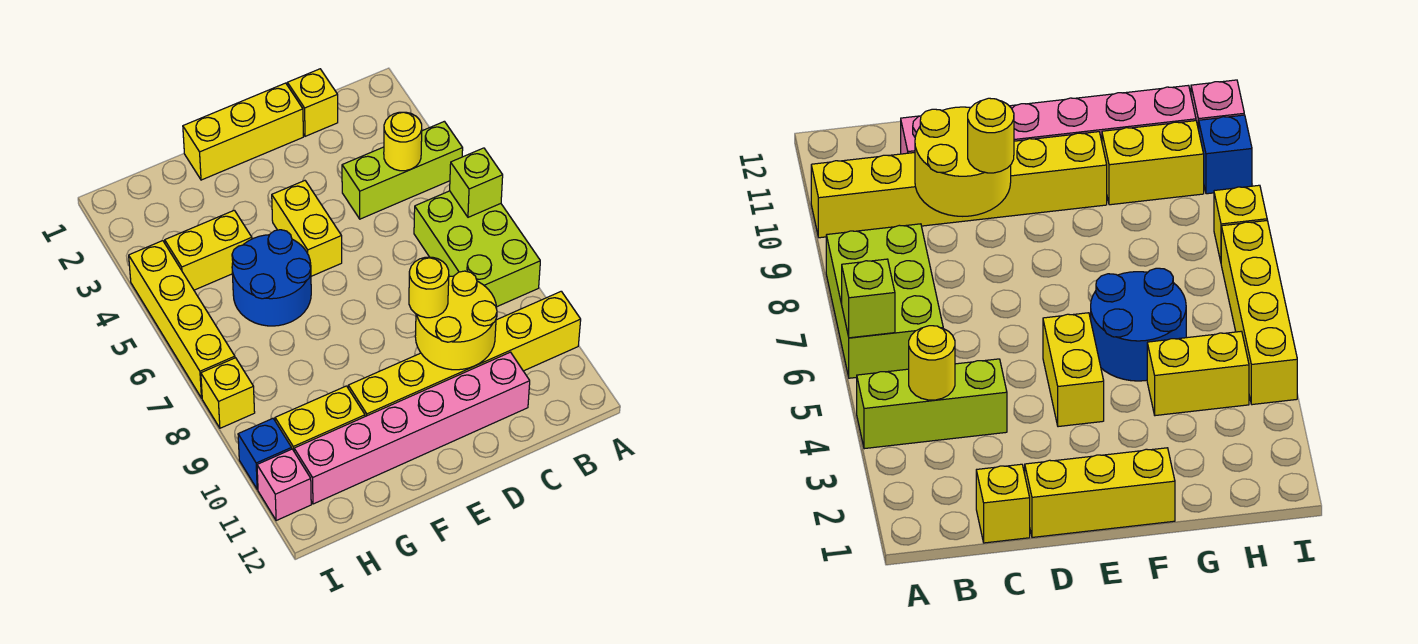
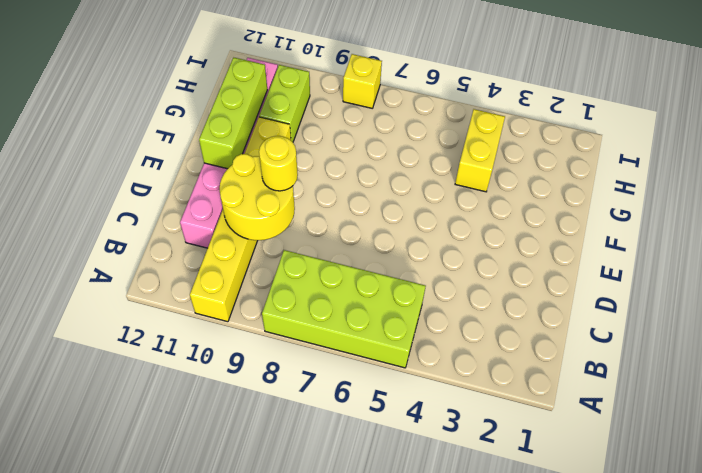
lime 2x4 brick [262,250,426,368] -> lime 2x3 brick [414,191,540,307]
lime 1x3 brick [199,57,267,169] -> lime 1x3 brick moved to [342,121,463,219]
lime 1x2 brick [259,65,310,142] -> yellow 1x2 brick [275,386,365,451]
none -> yellow 1x1 brick [287,69,338,136]
none -> yellow 1x3 brick [183,83,303,180]
none -> yellow 1x2 brick [272,181,342,276]

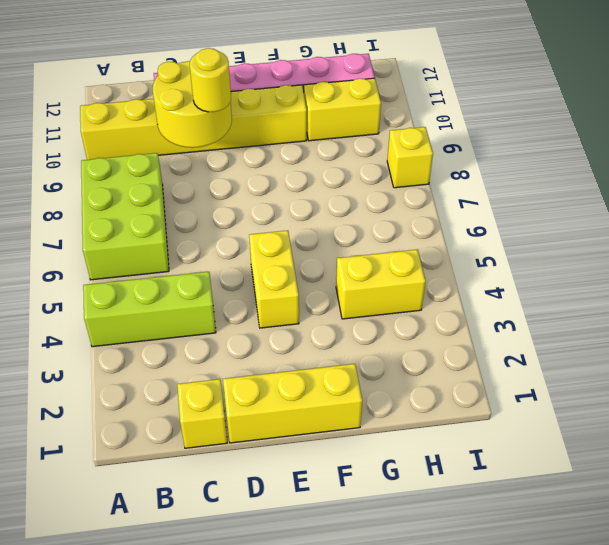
none -> blue 2x2 round brick [232,230,311,326]
none -> yellow 1x4 brick [129,241,235,398]
none -> blue 1x1 brick [238,419,292,489]

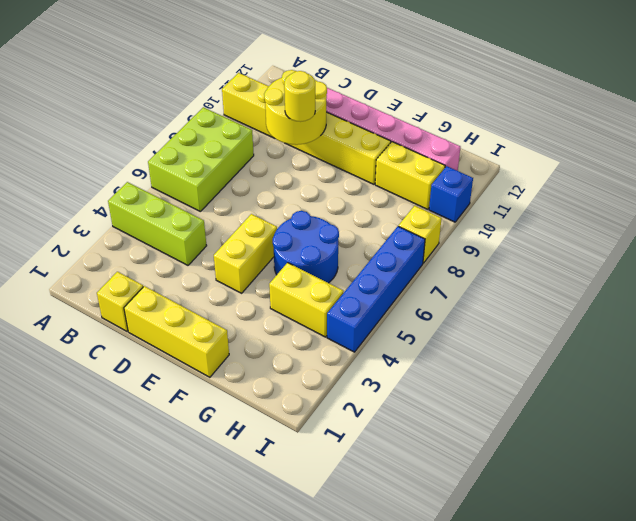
blue 1x4 brick [327,226,425,352] -> yellow 1x4 brick [129,241,235,398]
none -> pink 1x1 brick [257,449,311,521]
none -> lime 1x1 brick [450,148,503,217]
none -> yellow 1x1 round brick [384,112,422,171]

